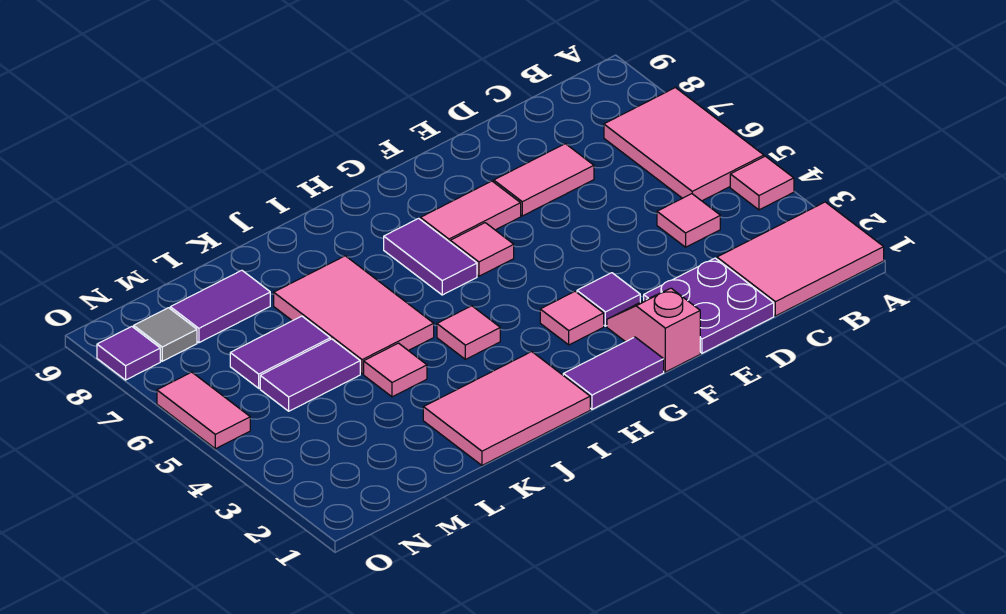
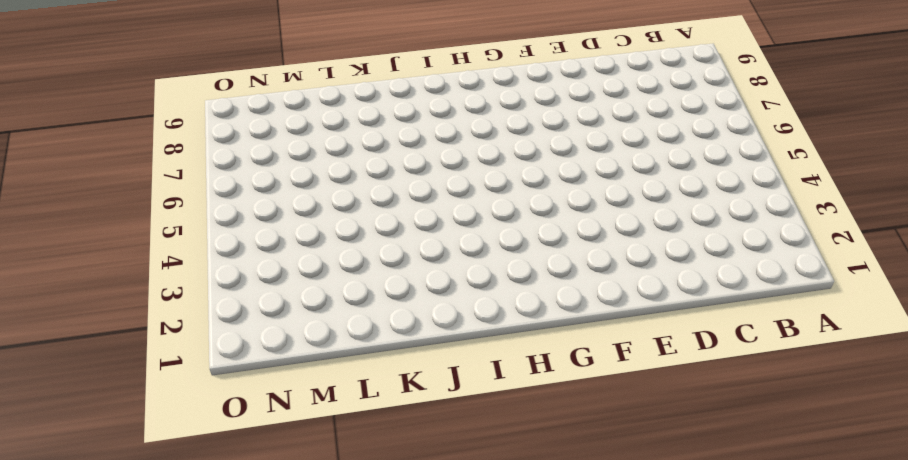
none -> pink 2x3 tile [717,202,884,316]
none -> pink 1x1 tile [730,156,794,210]
none -> pink 2x3 tile [604,88,764,201]

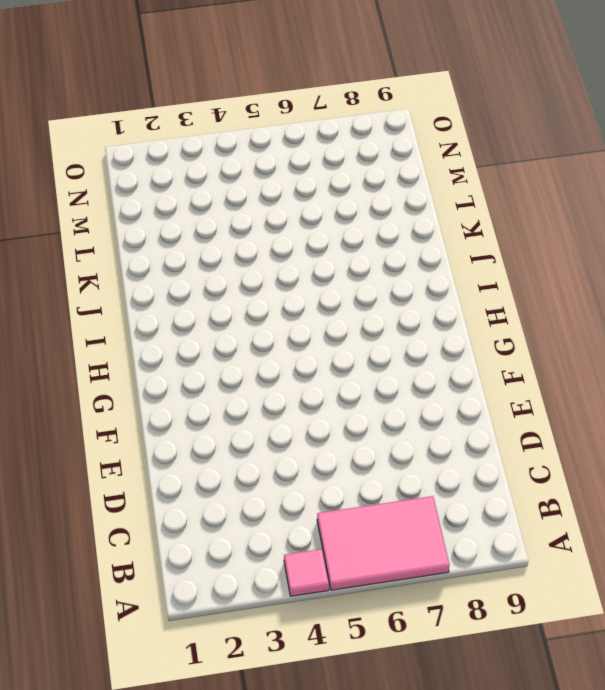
none -> pink 2x3 tile [717,202,884,316]
none -> pink 1x1 tile [657,194,720,247]
none -> purple 2x2 plate [644,258,774,353]

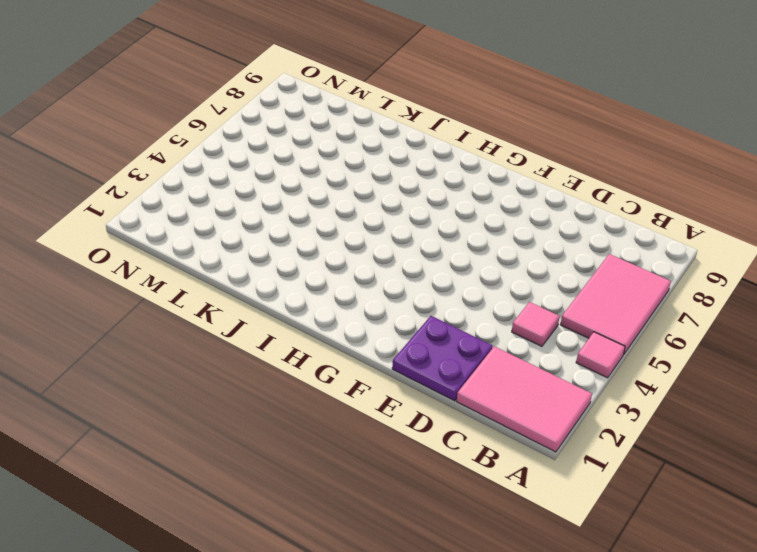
none -> pink 1x2 tile [494,144,594,216]
none -> pink 1x2 slope [607,288,700,372]
none -> purple 1x1 tile [577,273,640,326]

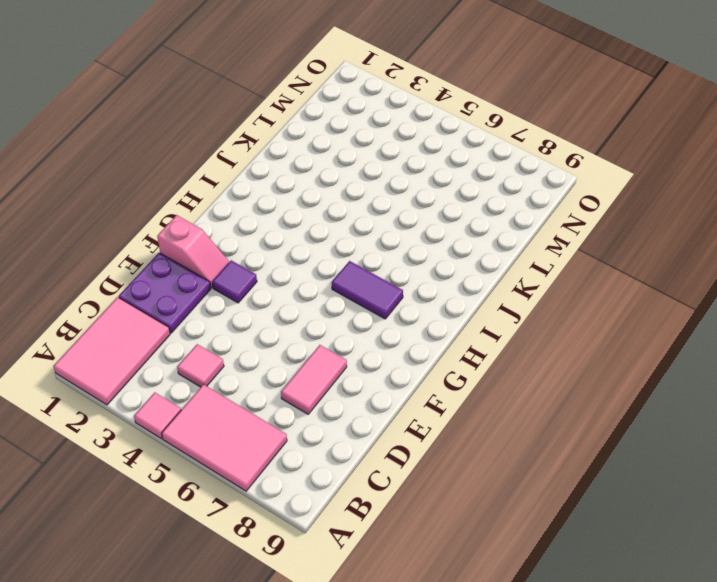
none -> pink 1x2 tile [420,181,521,242]
none -> purple 1x2 tile [563,337,664,409]
none -> pink 1x1 tile [540,291,604,345]

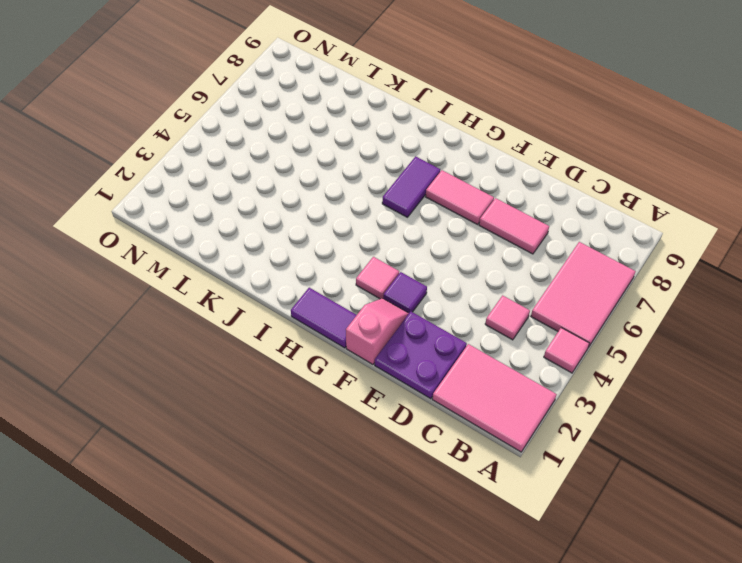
none -> pink 1x1 tile [450,223,514,276]
none -> pink 2x3 tile [423,352,590,465]
none -> pink 1x1 tile [437,306,500,359]

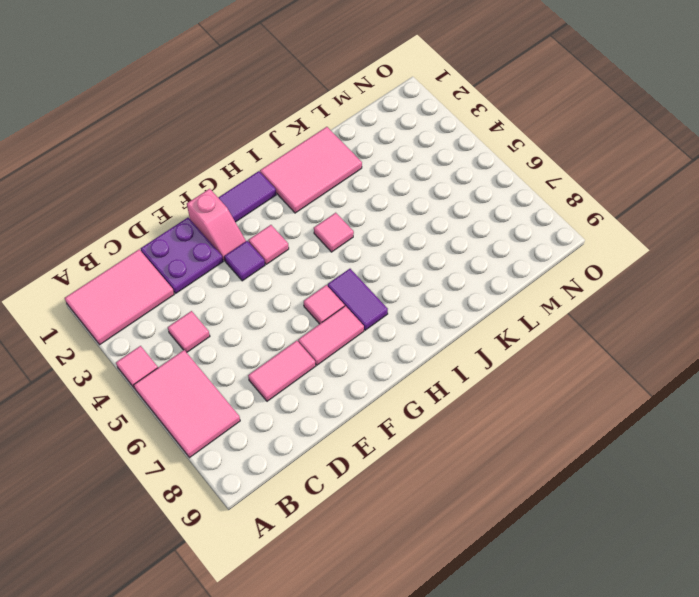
none -> pink 2x3 tile [274,256,434,374]
none -> pink 1x1 tile [364,343,427,397]
none -> purple 1x2 tile [260,339,360,411]

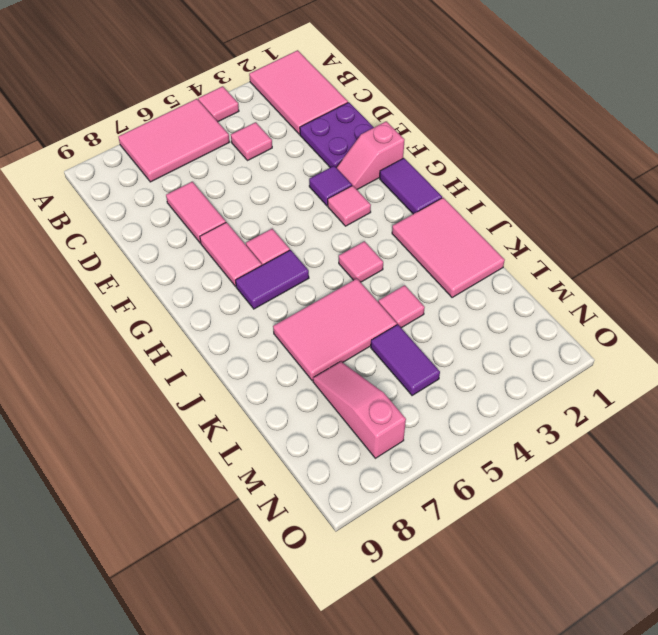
pink 1x3 slope [313,362,406,458] -> none
none -> purple 1x2 tile [230,316,330,388]
none -> purple 1x2 tile [170,270,270,343]
none -> grey 1x1 tile [134,308,197,361]

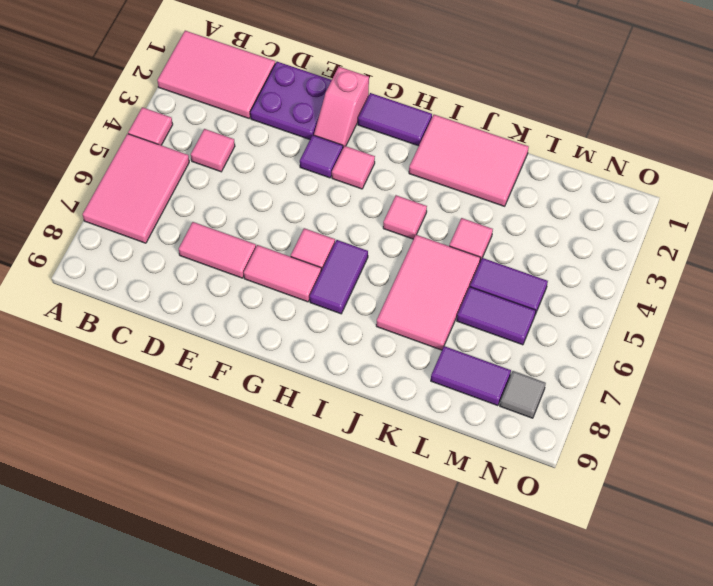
none -> pink 1x2 tile [157,372,250,449]
none -> purple 1x1 tile [97,327,160,380]

